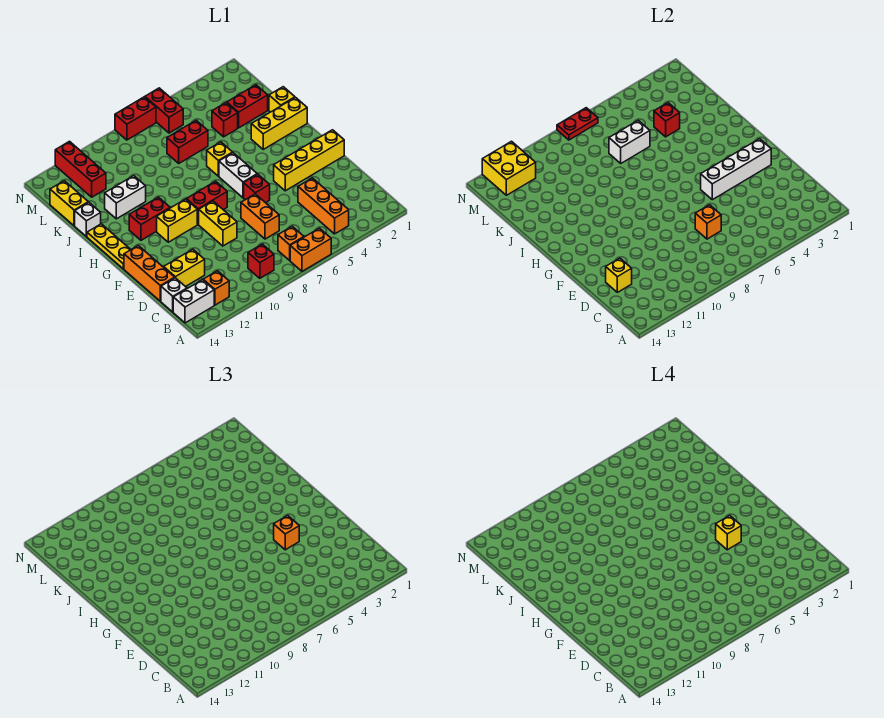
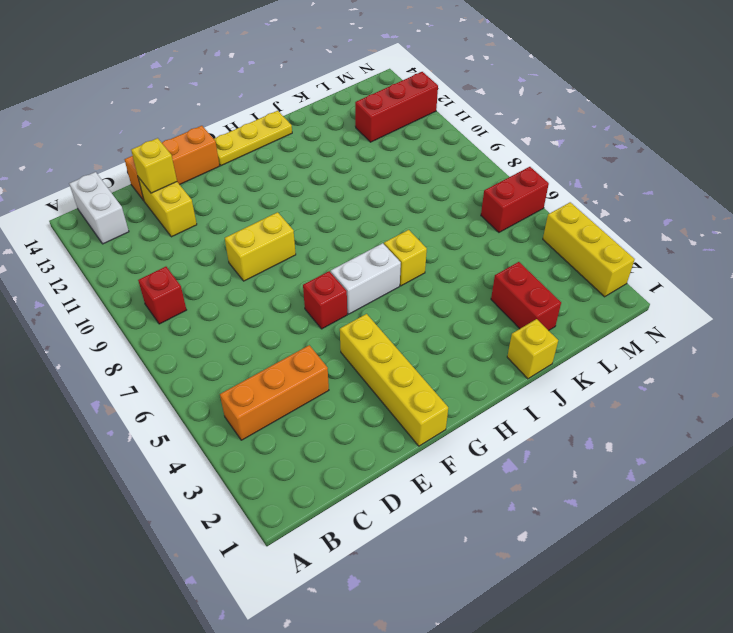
yellow 1x3 brick [543,202,635,297] -> yellow 1x3 brick moved to [251,98,307,149]
none -> orange 1x2 brick [290,228,331,272]
none -> orange 1x1 brick [278,226,304,260]
none -> orange 1x1 brick [203,271,229,305]
none -> white 1x1 brick [161,278,187,312]

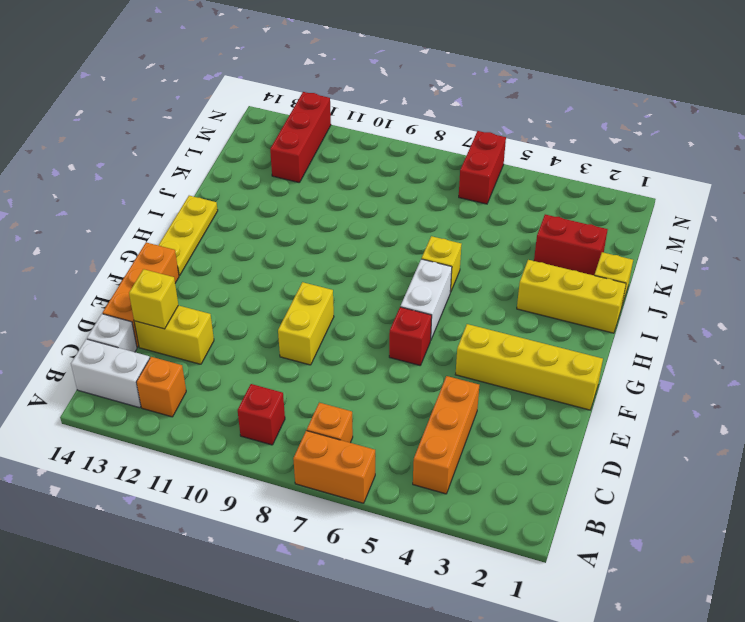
none -> orange 1x2 brick [241,194,279,239]
none -> red 1x2 brick [186,181,227,224]
none -> yellow 1x2 brick [157,199,197,242]
none -> red 1x2 brick [129,197,170,240]

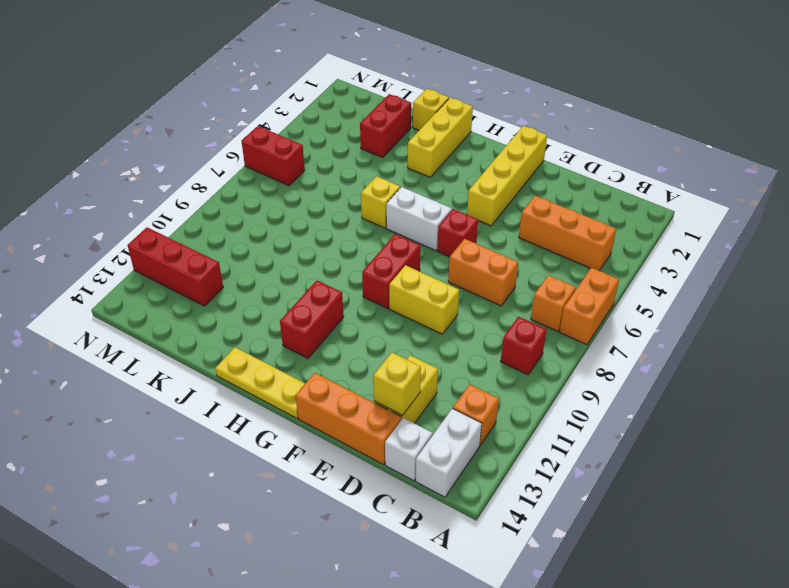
none -> yellow 1x2 brick [157,199,197,242]
none -> white 1x2 brick [105,176,146,219]
none -> white 1x1 brick [75,202,101,237]
none -> red 1x1 brick [212,103,238,137]

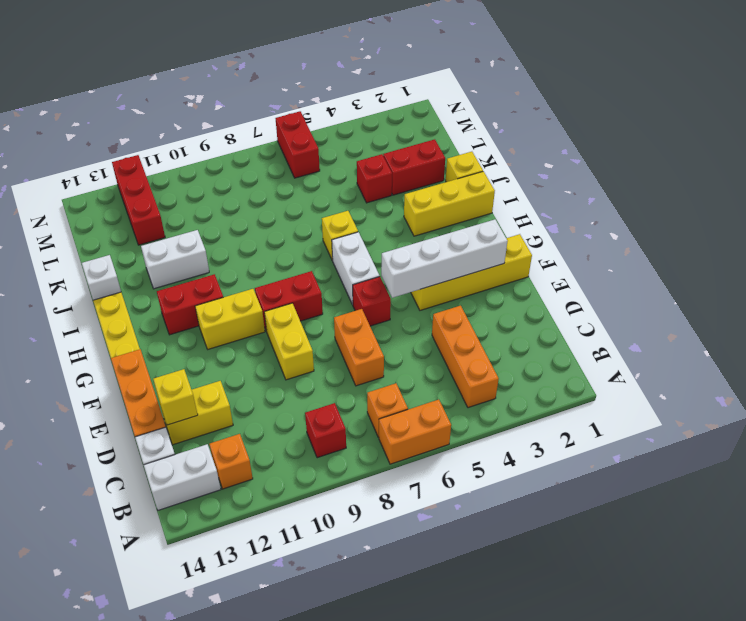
none -> red 1x2 brick [167,120,208,163]
none -> yellow 1x2 brick [50,181,88,226]
none -> red 1x2 brick [115,97,156,140]
none -> orange 1x1 brick [695,205,721,239]

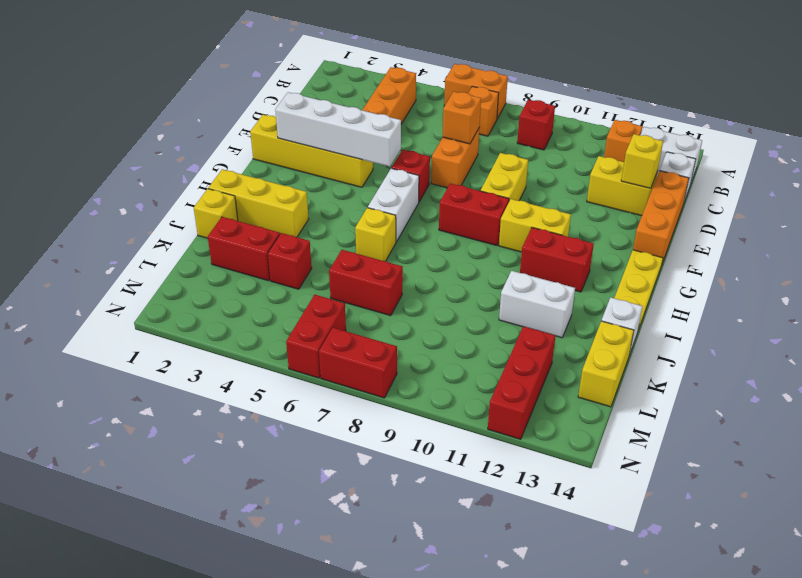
none -> red 1x1 brick [654,103,680,137]
none -> white 1x2 brick [609,120,650,163]
none -> yellow 2x2 brick [482,141,536,195]
none -> red 1x2 plate [557,108,598,140]

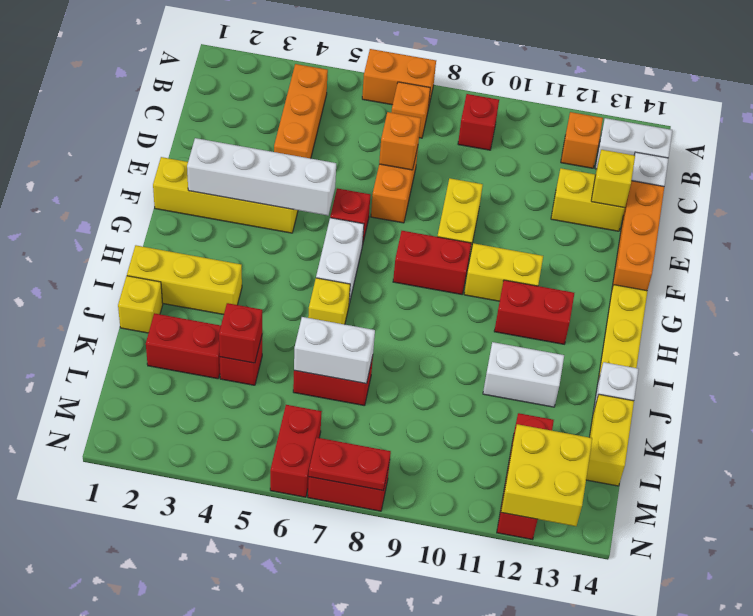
none -> orange 1x1 brick [274,515,299,550]
none -> yellow 1x1 brick [716,515,741,550]

